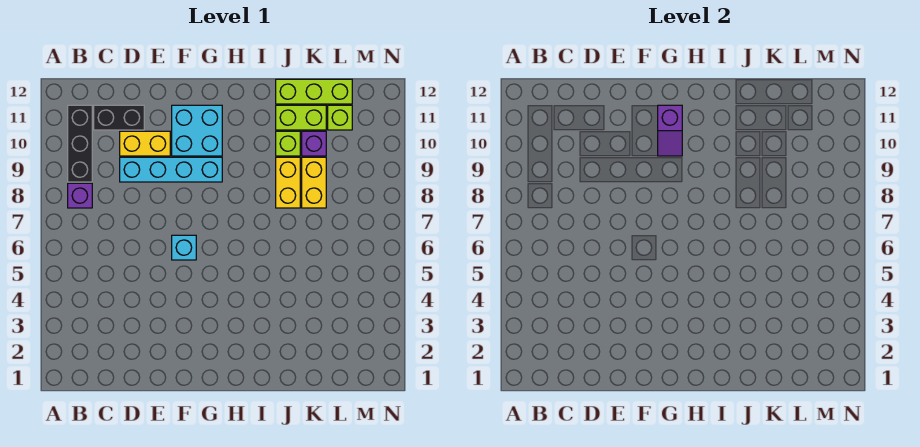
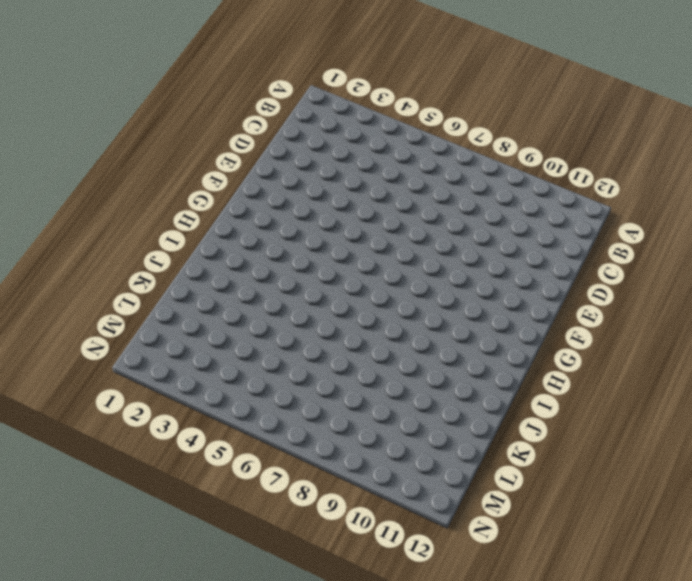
none -> purple 1x1 brick [68,183,92,208]
none -> black 1x3 brick [68,105,92,182]
none -> black 1x2 brick [94,105,144,130]

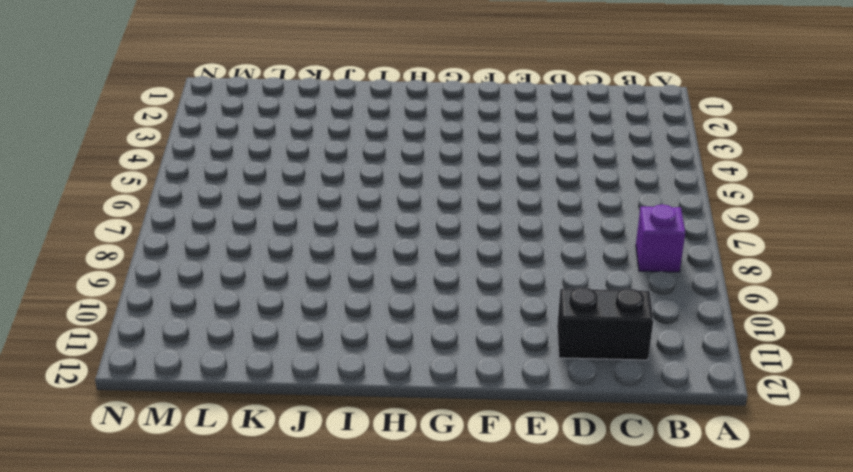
none -> black 1x3 brick [68,105,92,182]
none -> cyan 1x4 brick [120,157,222,182]
none -> yellow 1x2 brick [120,131,170,156]

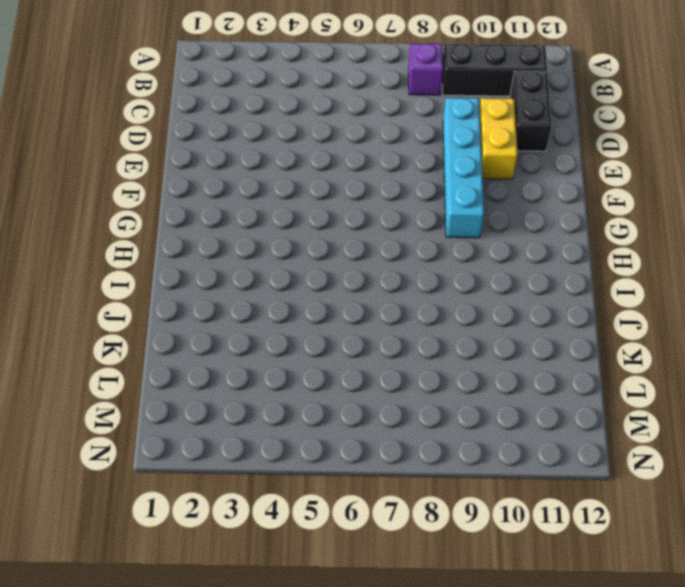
none -> cyan 1x1 brick [172,235,196,260]
none -> cyan 2x2 brick [172,105,222,156]
none -> yellow 1x2 brick [276,157,300,208]

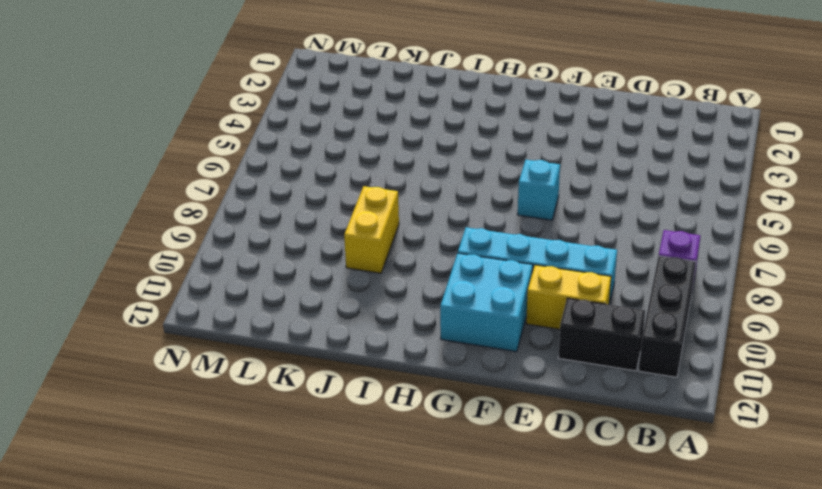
none -> lime 1x1 brick [276,131,300,156]
none -> lime 1x2 brick [276,105,326,130]
none -> lime 1x3 brick [276,79,352,104]

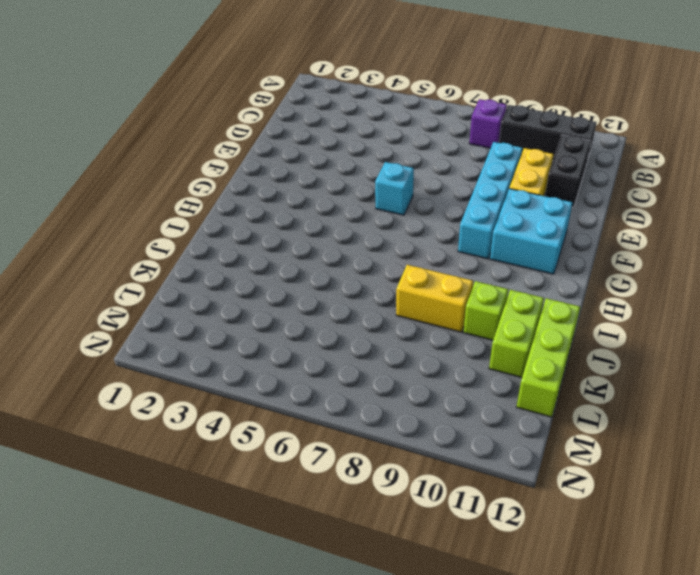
none -> yellow 1x2 brick [302,157,326,208]
none -> purple 1x1 brick [302,131,326,156]
none -> lime 1x1 brick [328,105,352,130]

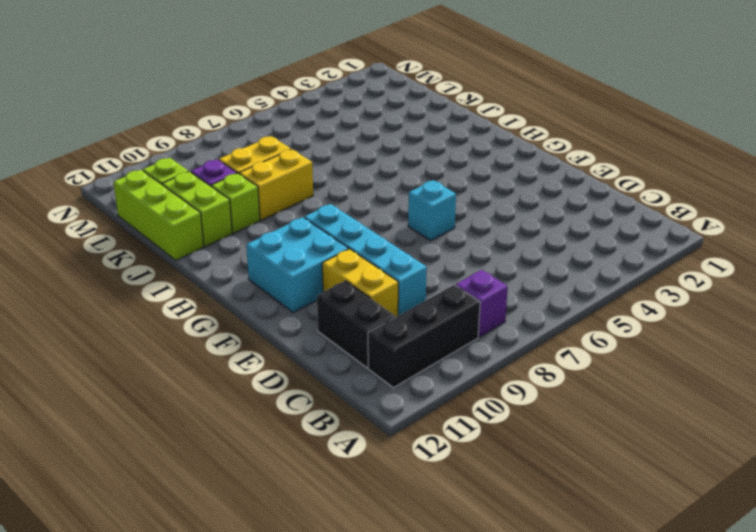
none -> purple 1x2 slope [658,105,682,156]

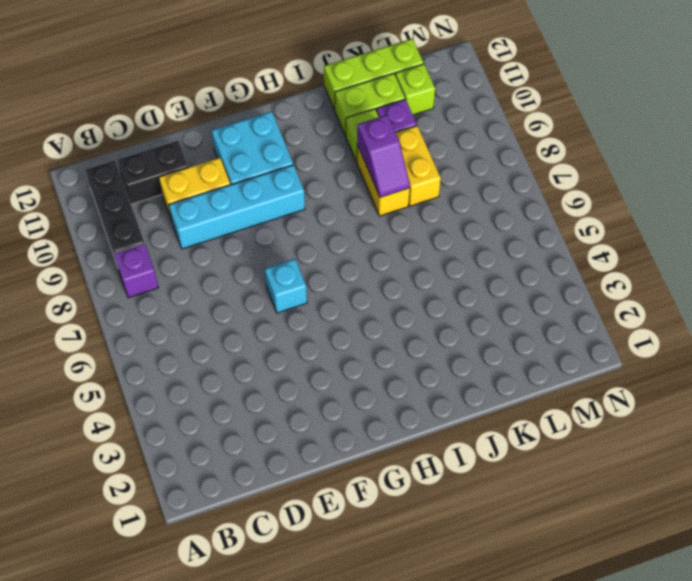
purple 1x2 slope [357,115,410,197] -> purple 1x2 slope moved to [658,105,682,156]

